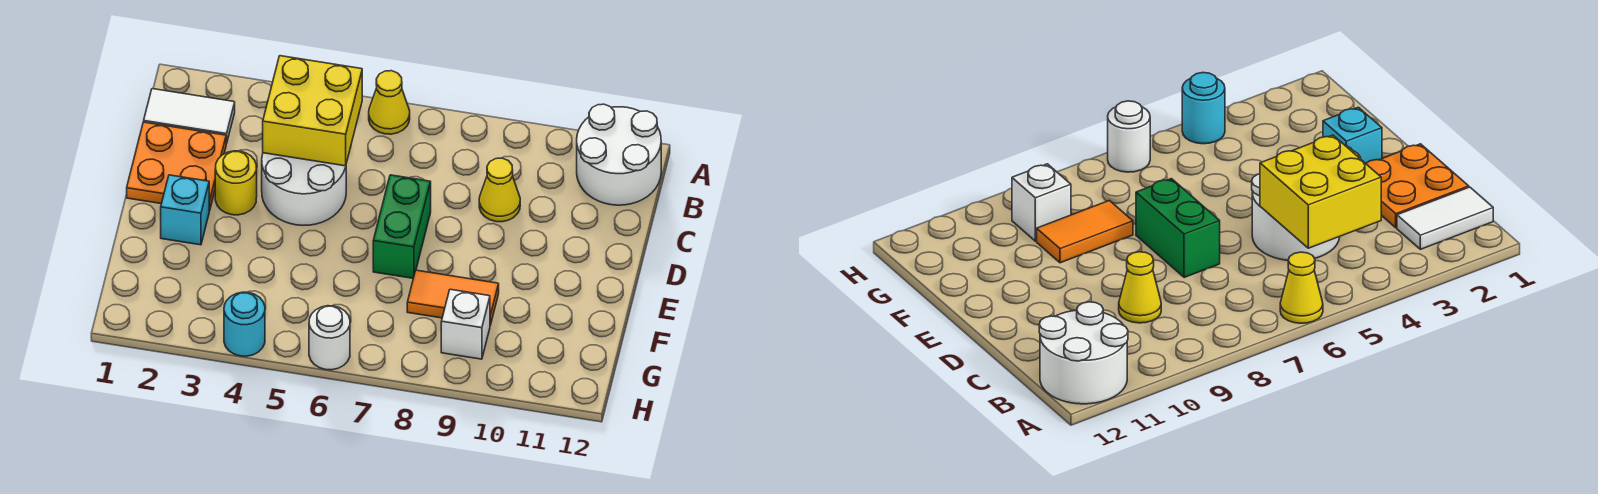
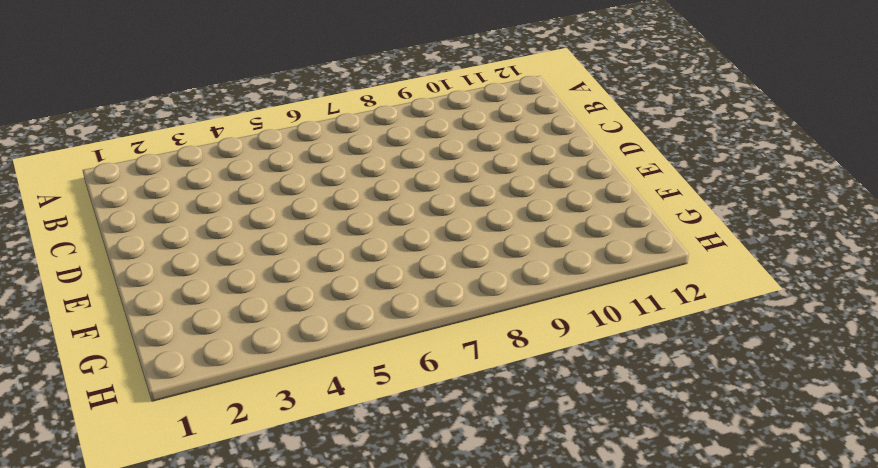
none -> yellow 1x1 cone [369,71,410,134]
none -> white 2x2 round brick [577,104,661,205]
none -> white 1x2 tile [144,89,235,144]

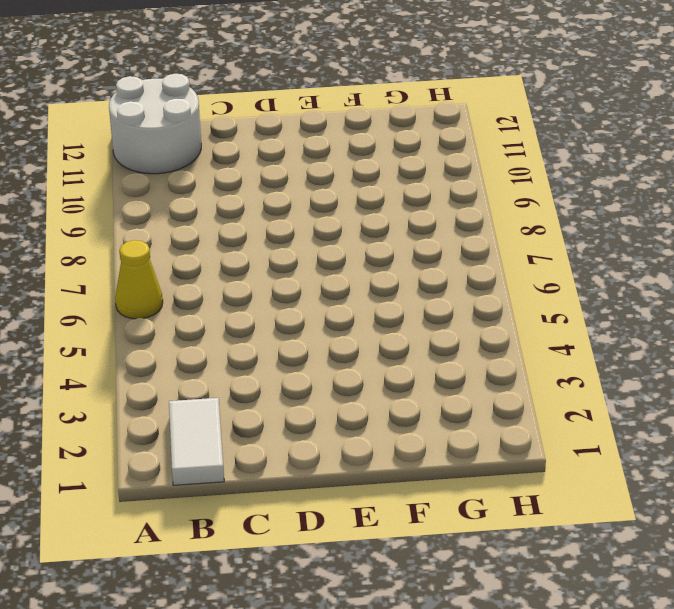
none -> orange 2x2 plate [127,122,226,211]
none -> white 2x2 round brick [262,153,346,225]
none -> yellow 1x1 cone [479,158,520,222]

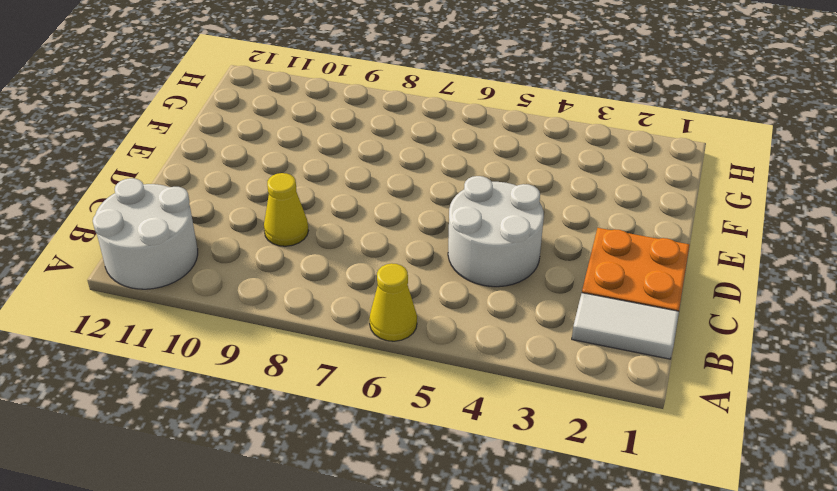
none -> yellow 1x1 round brick [215,151,257,215]
none -> green 1x2 brick [373,175,431,278]
none -> cyan 1x1 brick [161,175,209,245]

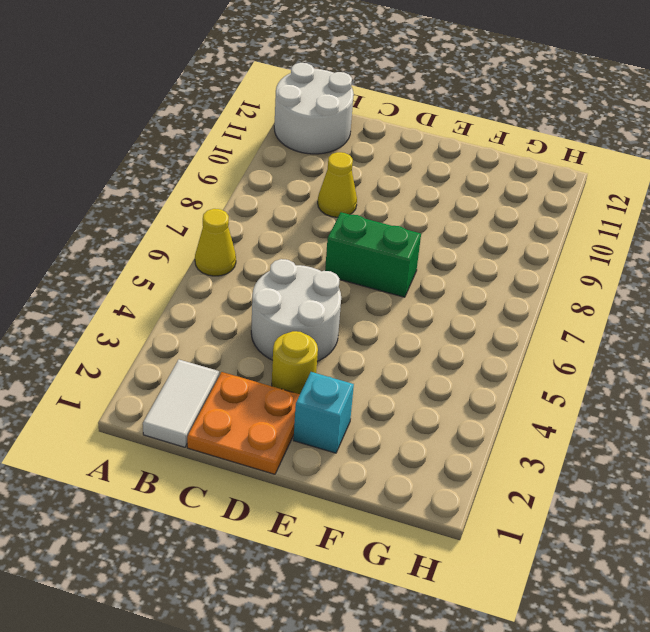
none -> orange 1x2 tile [407,270,499,325]
none -> white 1x1 brick [441,289,490,359]
none -> cyan 1x1 round brick [224,292,265,356]

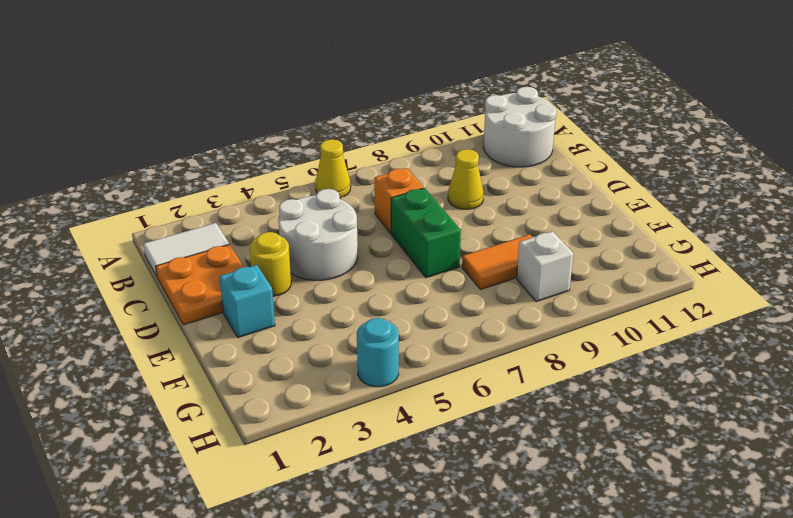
orange 1x1 brick [374,168,424,233] -> none
none -> white 1x1 round brick [309,306,350,370]
none -> yellow 2x2 brick [263,56,362,166]

